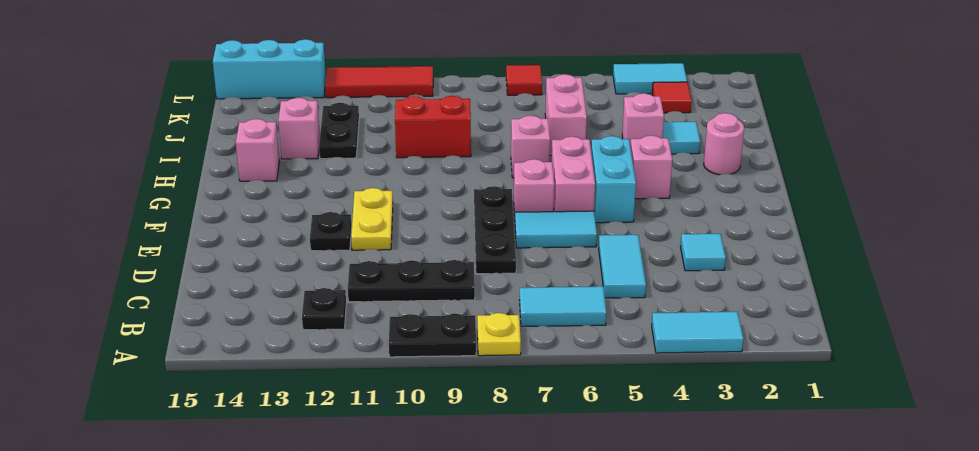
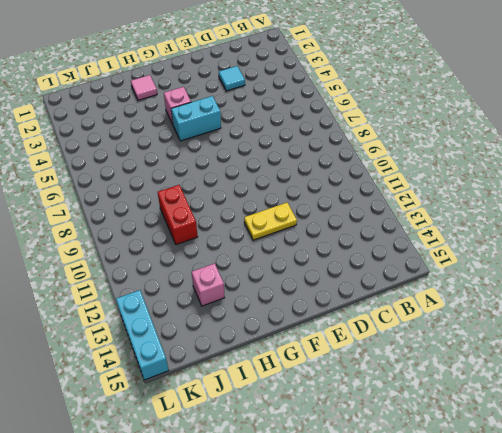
pink 1x1 tile [131,75,157,100] -> pink 1x1 round brick [704,113,744,175]
none -> cyan 1x2 tile [652,312,744,353]
none -> yellow 1x1 plate [477,313,521,356]
none -> black 1x2 plate [389,313,476,357]
none -> cyan 1x2 tile [519,286,607,327]

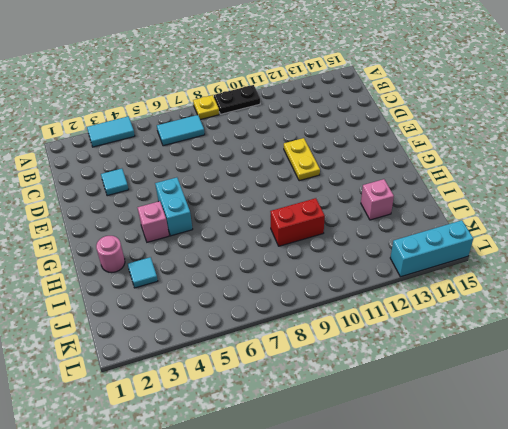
none -> black 1x1 plate [302,288,346,330]
none -> cyan 1x2 tile [599,235,646,298]
none -> black 1x3 plate [348,260,475,302]
none -> black 1x3 plate [474,186,516,274]

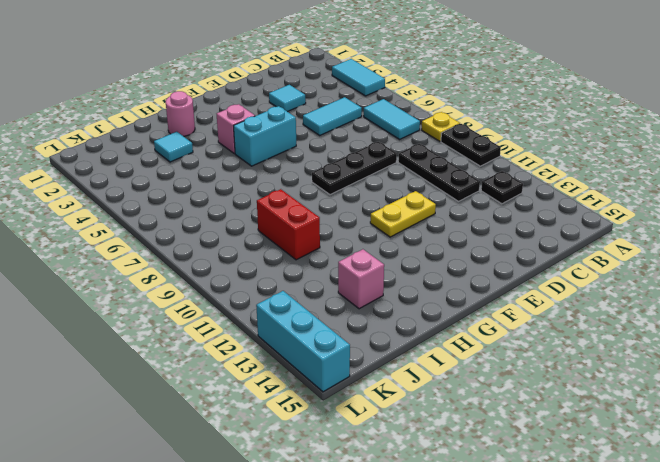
none -> cyan 1x2 tile [515,211,597,248]
none -> black 1x1 plate [310,212,352,251]
none -> pink 1x2 brick [552,136,595,212]
none -> pink 1x1 brick [514,159,554,216]

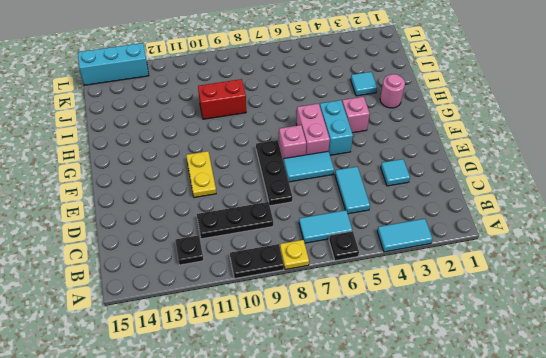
black 1x1 plate [329,231,359,261] -> black 1x1 plate moved to [310,212,352,251]
none -> pink 1x1 brick [511,115,550,178]
none -> pink 1x1 brick [236,119,280,181]
none -> pink 1x1 brick [622,93,664,146]
none -> pink 1x2 brick [545,74,587,156]

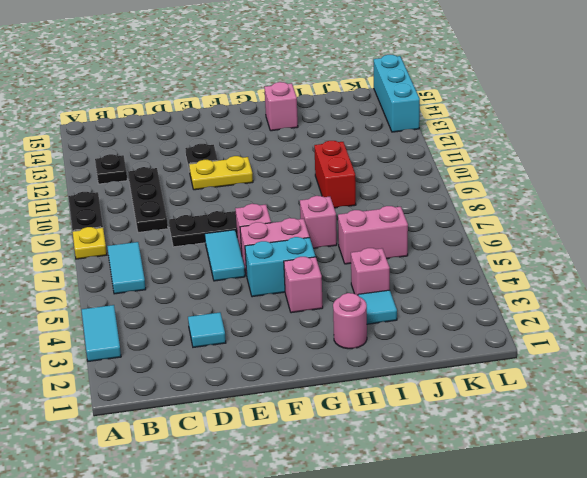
none -> cyan 1x2 tile [599,235,646,298]
none -> black 1x2 plate [319,103,359,159]
none -> pink 1x1 brick [278,98,320,159]
none -> red 1x1 tile [652,82,691,113]

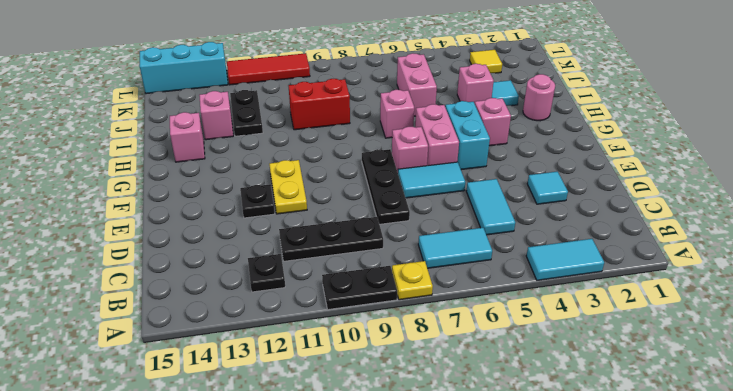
yellow 1x1 tile [470,50,502,73] -> red 1x1 tile [652,82,691,113]
none -> cyan 1x2 tile [613,63,687,94]
none -> red 1x1 tile [506,65,542,95]

